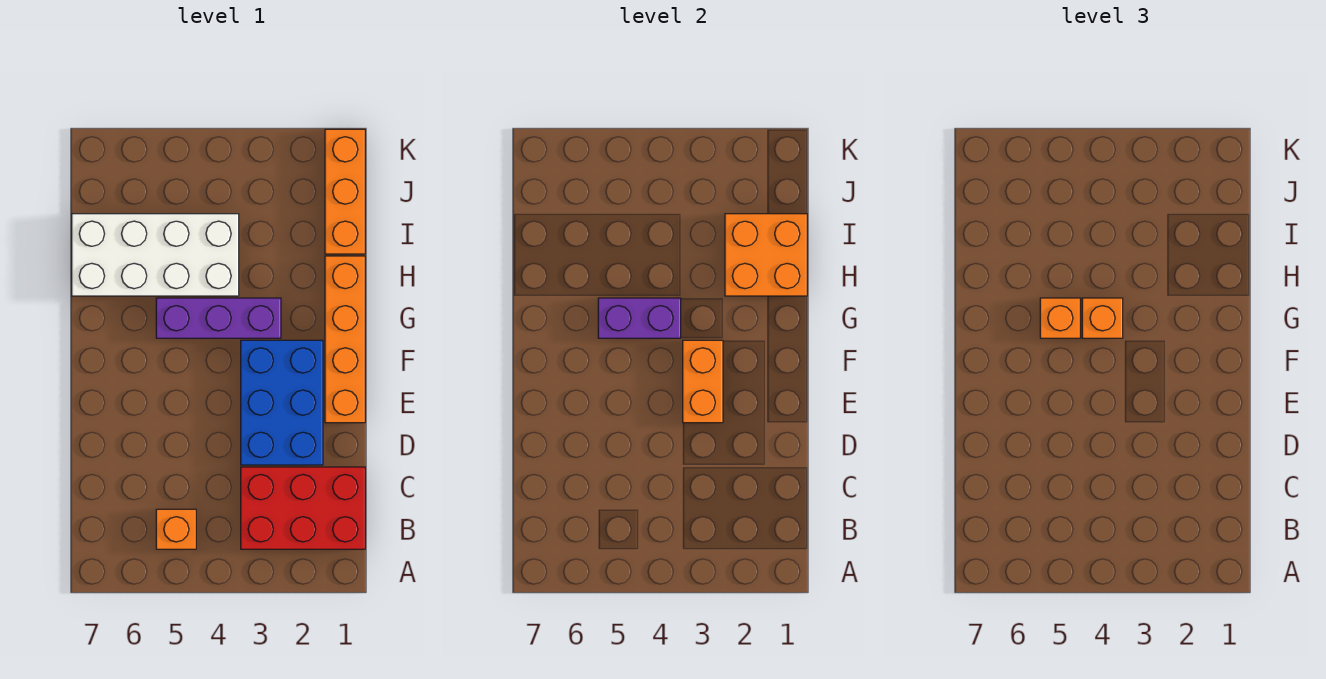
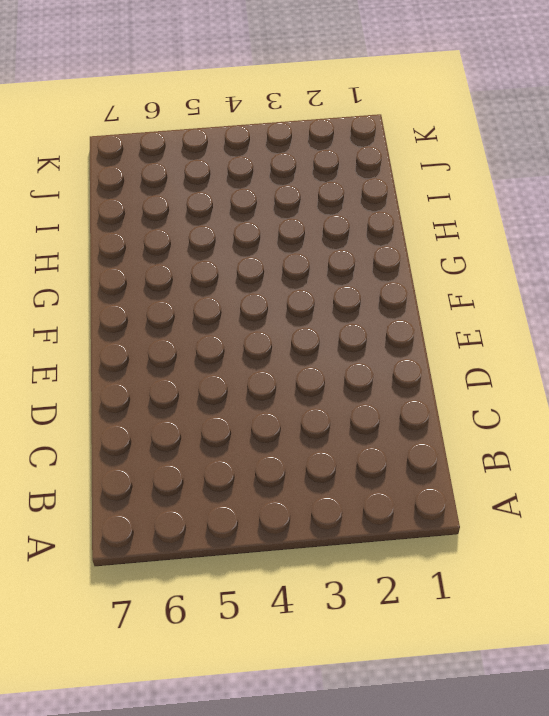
none -> red 2x3 brick [241,467,365,549]
none -> orange 1x1 brick [156,509,196,549]
none -> blue 2x3 brick [241,340,323,465]

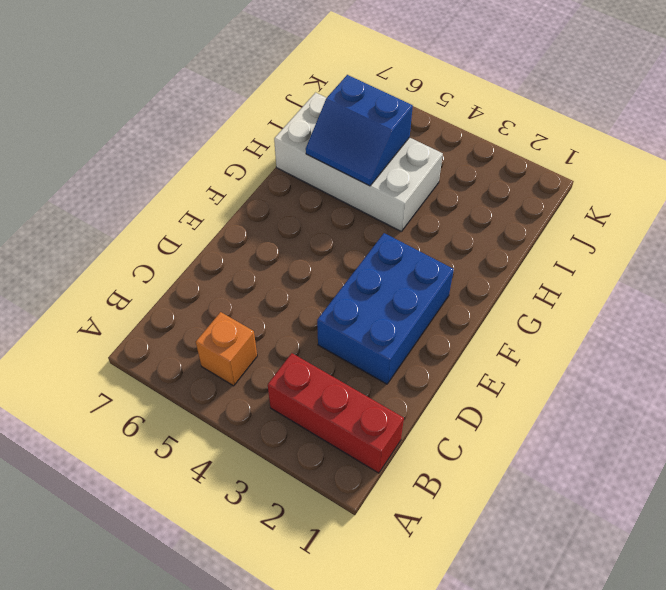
red 1x3 brick [268,353,404,473] -> red 2x3 brick [241,467,365,549]
blue 2x2 slope [306,75,413,186] -> none
none -> orange 1x4 brick [325,256,365,423]
none -> purple 1x3 brick [156,298,281,338]
none -> orange 1x3 brick [325,129,365,254]

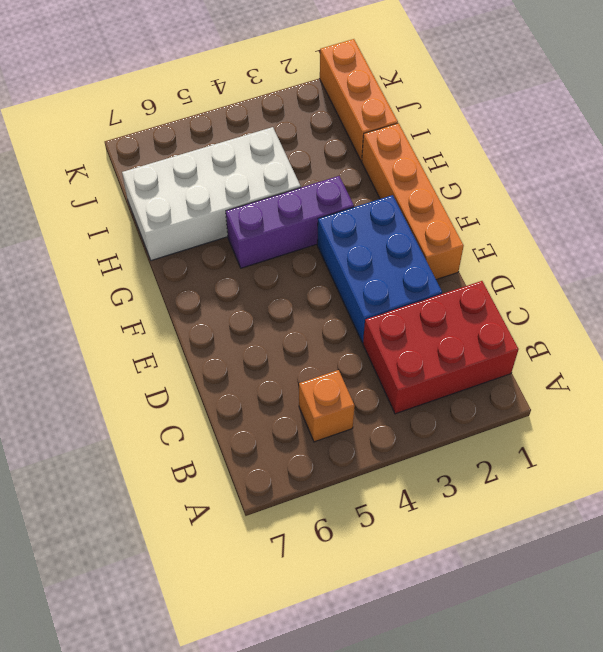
none -> orange 1x2 brick [683,340,723,423]
none -> purple 1x2 brick [598,298,681,338]
none -> orange 2x2 brick [725,214,807,296]

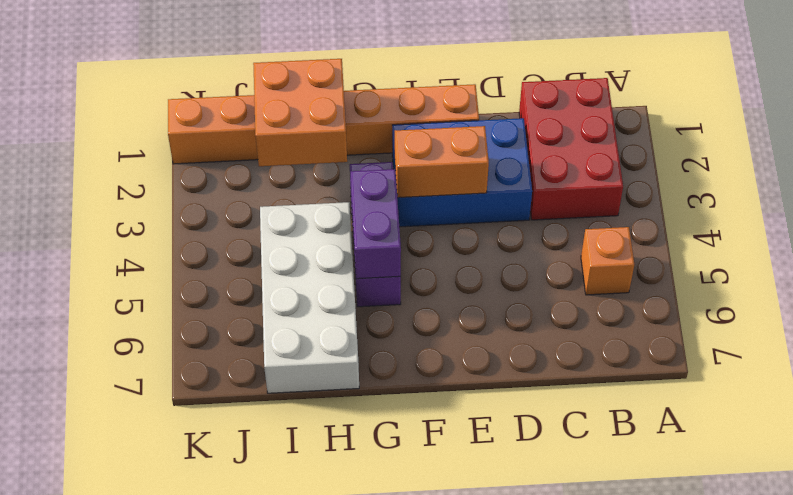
none -> orange 1x1 brick [1082,298,1123,338]
none -> orange 1x1 brick [1040,298,1080,338]

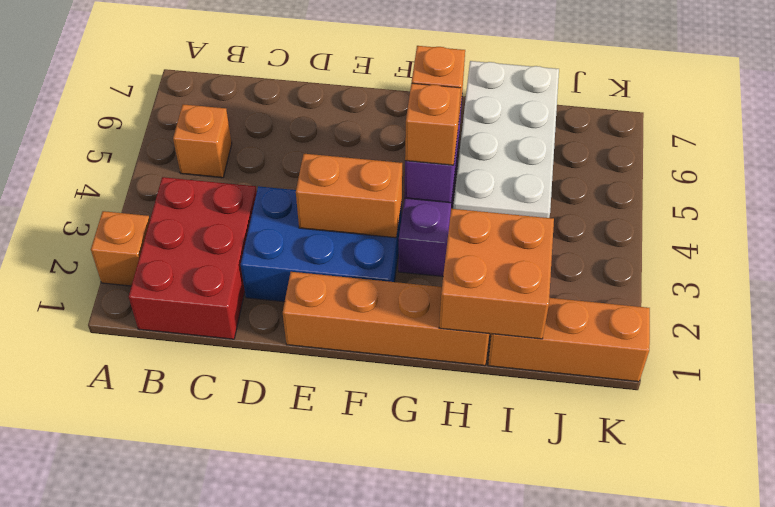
orange 1x1 brick [91,211,150,286] -> none

